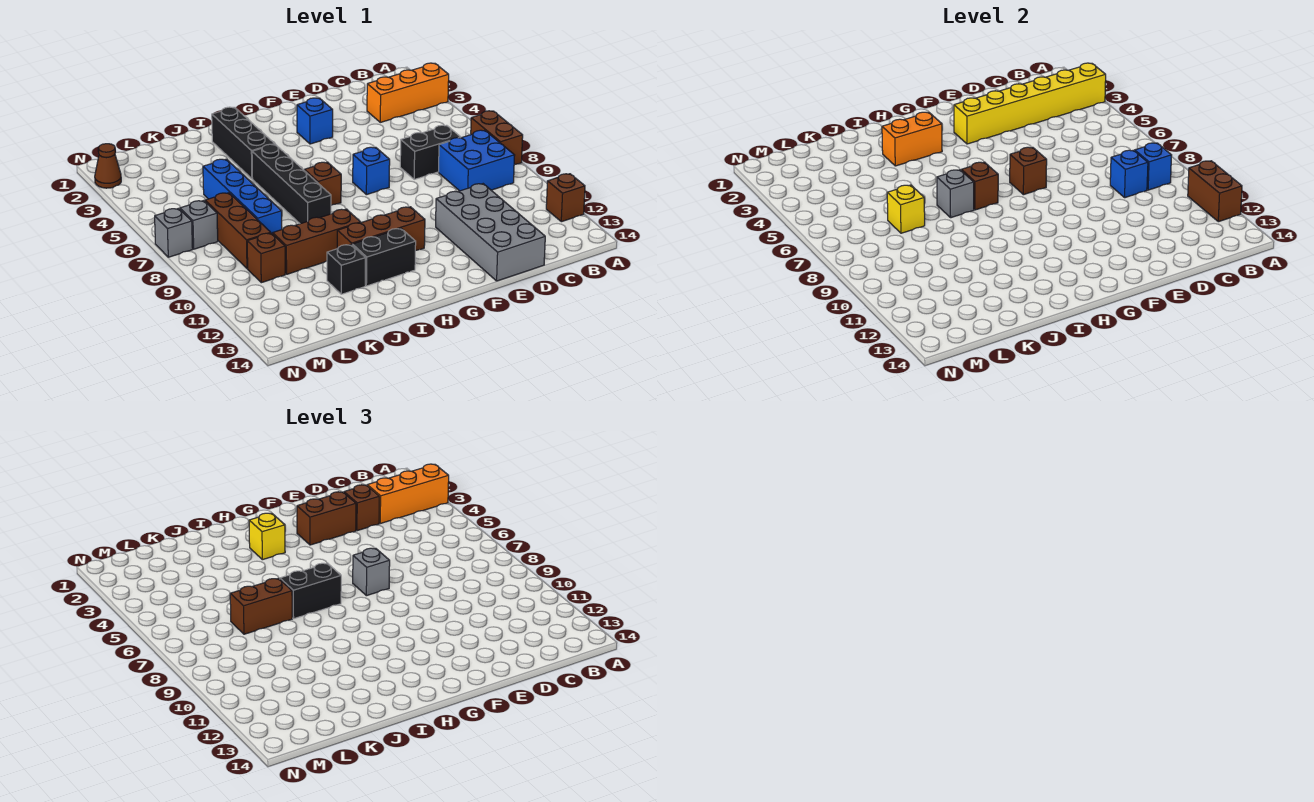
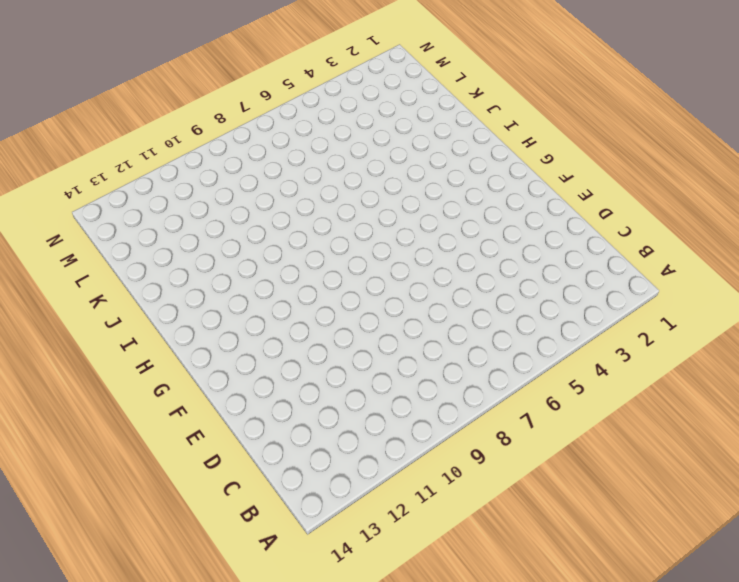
none -> orange 1x3 brick [367,63,449,122]
none -> brown 1x2 brick [471,111,523,164]
none -> brown 1x1 brick [546,174,585,222]
none -> blue 2x2 brick [439,130,515,191]

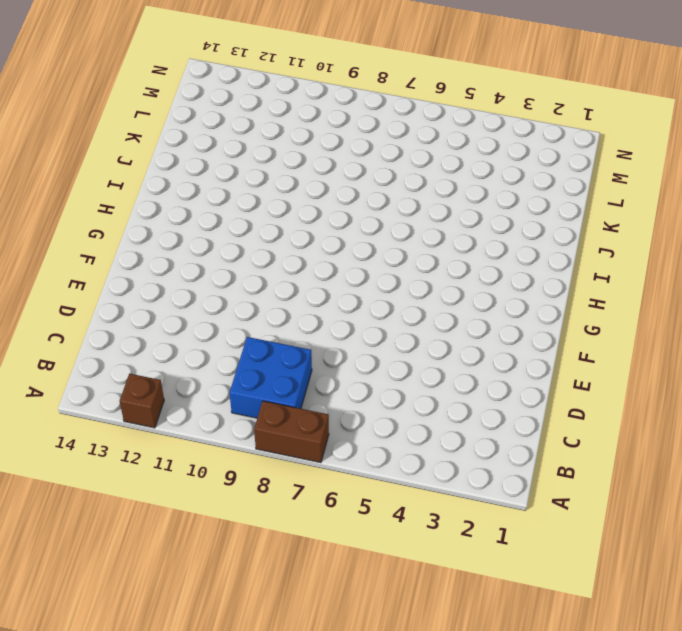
none -> orange 1x3 brick [367,63,449,122]
none -> black 1x2 brick [400,125,461,179]
none -> grey 2x4 brick [436,184,545,281]
none -> blue 1x1 brick [297,98,333,144]

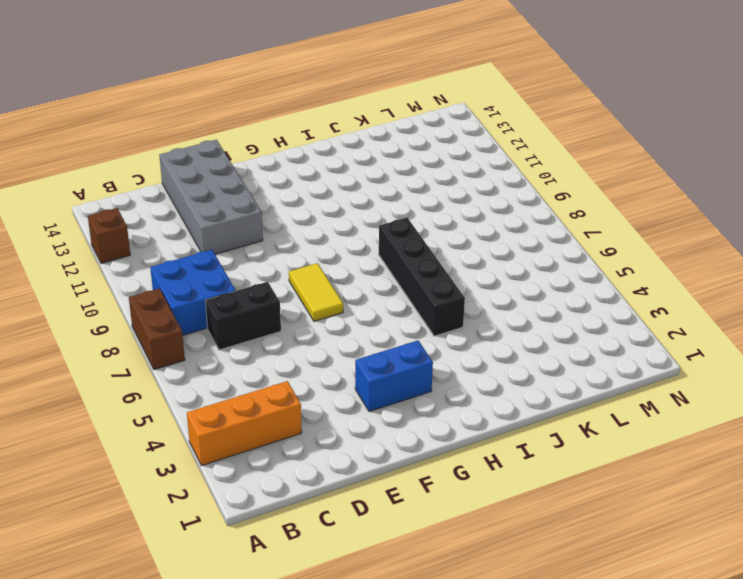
blue 1x2 brick [355,341,433,412] -> blue 1x1 brick [297,98,333,144]
yellow 1x2 tile [289,263,343,321] -> blue 1x1 brick [353,147,390,195]
none -> brown 1x3 brick [337,207,425,251]
none -> brown 1x1 brick [304,162,341,205]
none -> black 1x2 brick [352,228,416,286]
none -> black 1x3 brick [212,107,274,179]

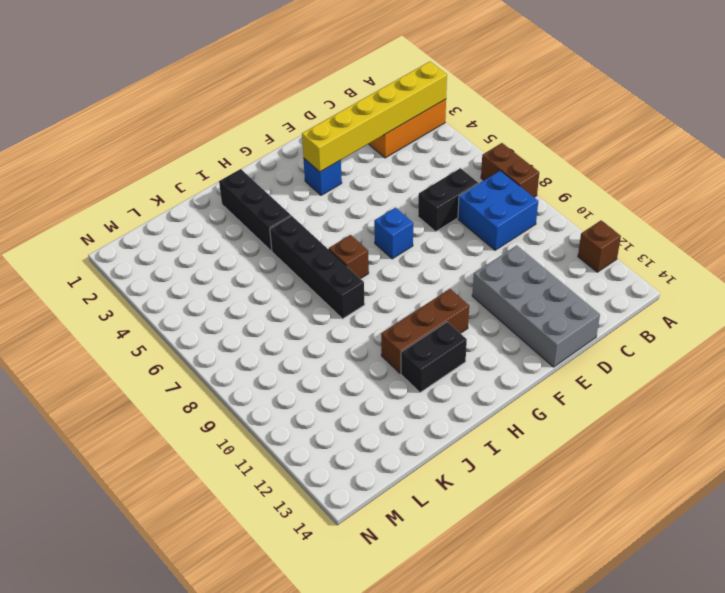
none -> brown 1x3 brick [273,209,361,274]
none -> black 1x1 brick [327,245,365,294]
none -> blue 1x4 brick [203,159,282,234]
none -> brown 1x3 brick [205,193,271,269]

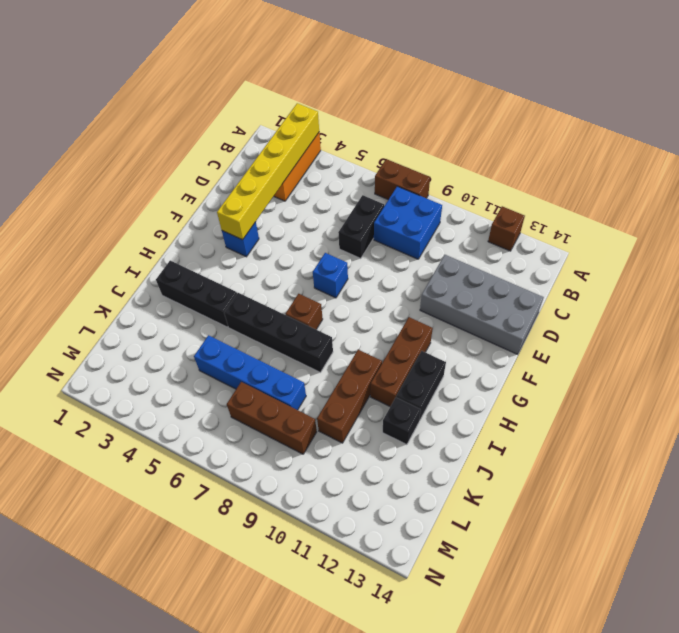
none -> brown 1x1 brick [247,233,285,283]
none -> grey 1x1 brick [180,201,218,249]
none -> brown 1x1 cone [95,144,121,188]
none -> grey 1x1 brick [155,208,193,257]

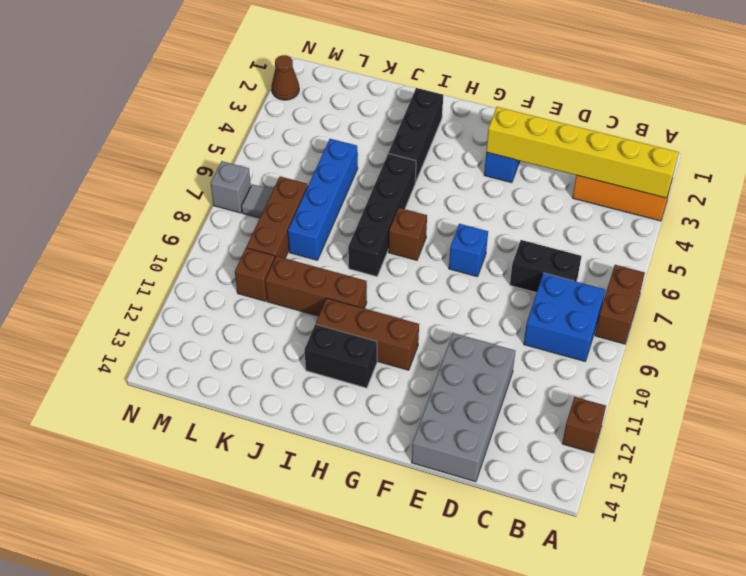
grey 1x1 tile [241,184,273,218] -> grey 1x1 brick [180,201,218,249]
none -> black 1x1 brick [327,245,365,294]
none -> brown 1x2 brick [1188,161,1242,222]
none -> blue 1x1 brick [1135,143,1172,190]
none -> blue 1x1 brick [1110,150,1148,198]

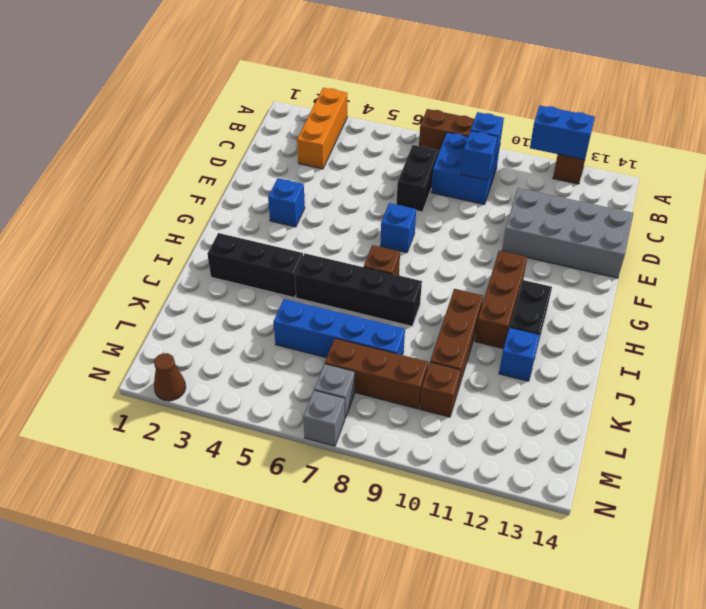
blue 1x2 brick [530,106,595,160] -> brown 1x2 brick [1188,161,1242,222]
blue 1x1 brick [499,327,540,381] -> black 1x1 brick [327,245,365,294]
none -> yellow 1x6 brick [954,63,1106,144]
none -> brown 1x1 brick [1010,147,1047,195]
none -> orange 1x2 brick [882,112,942,166]
none -> brown 1x1 brick [961,162,998,210]

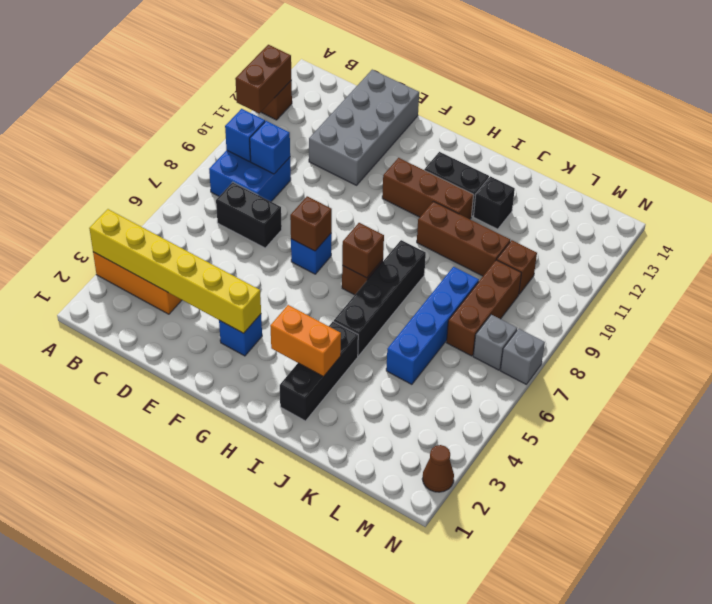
none -> brown 1x2 brick [471,111,523,164]
none -> grey 1x1 brick [937,170,974,218]
none -> yellow 1x1 brick [887,185,925,233]
none -> orange 1x3 brick [367,464,449,523]

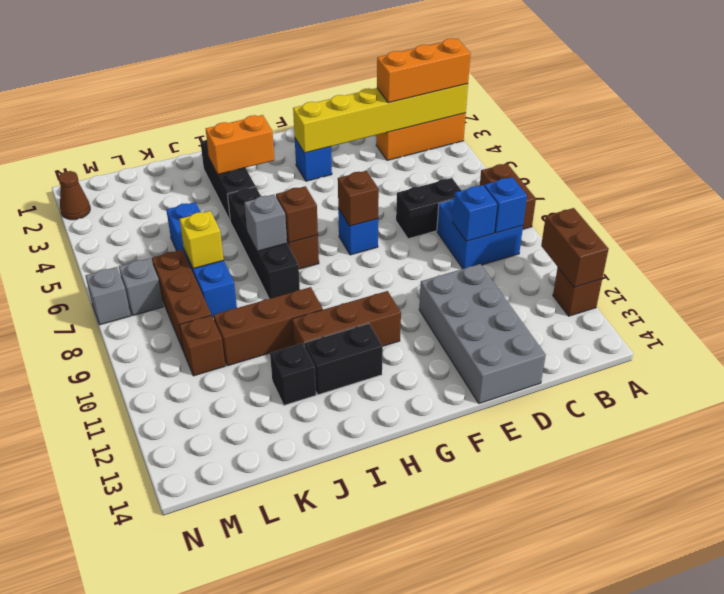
none -> brown 1x1 brick [344,485,379,531]
none -> brown 1x2 brick [297,492,356,545]
none -> grey 1x1 brick [353,548,390,596]
none -> yellow 1x1 brick [249,513,285,560]

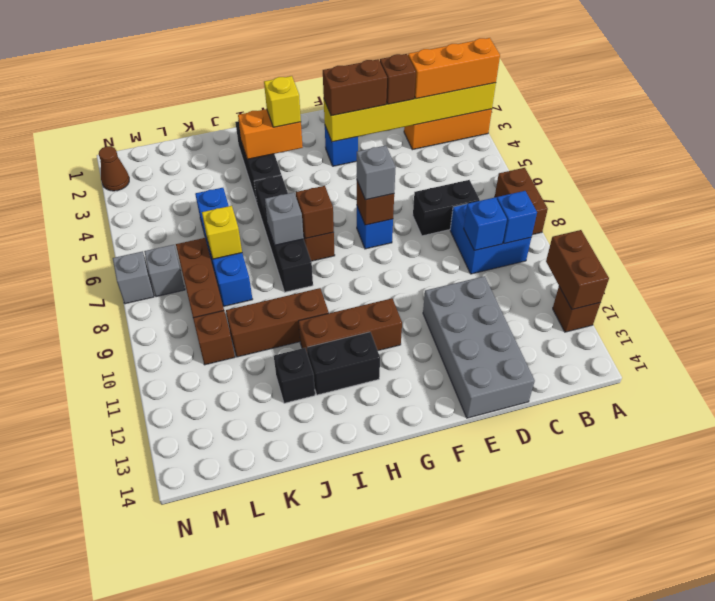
none -> black 1x2 brick [280,563,341,619]
none -> brown 1x2 brick [230,578,292,634]

